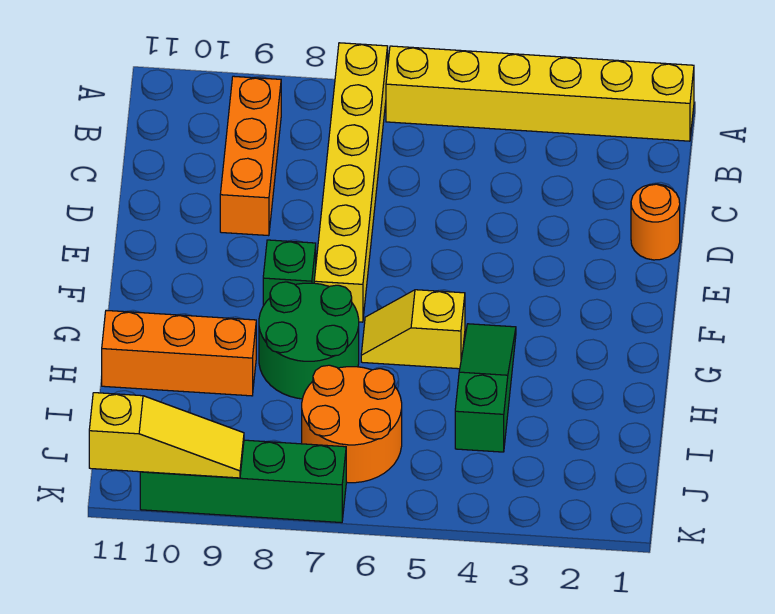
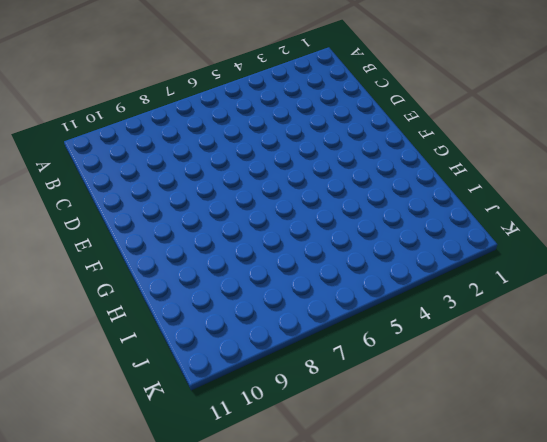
none -> yellow 1x6 brick [386,46,694,141]
none -> yellow 1x6 brick [314,43,388,322]
none -> orange 1x3 brick [220,76,281,236]

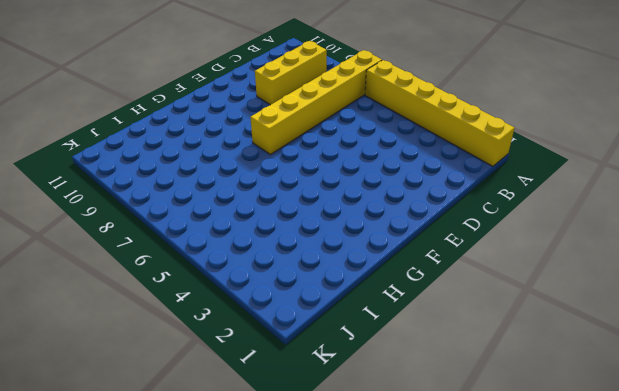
yellow 1x3 brick [255,41,327,105] -> orange 1x3 brick [220,76,281,236]
none -> orange 1x1 round brick [631,184,680,260]
none -> green 1x1 brick [263,240,316,306]
none -> green 1x3 slope [455,324,516,452]

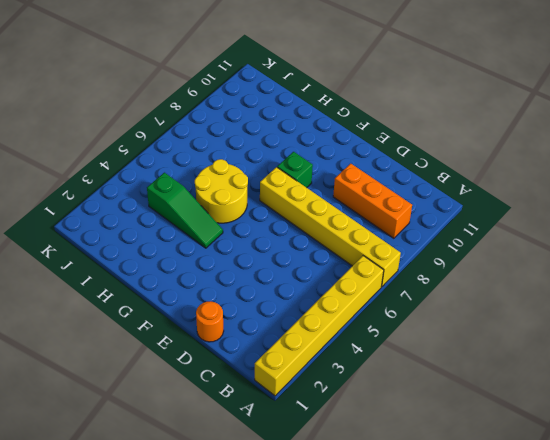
yellow 2x2 round brick [195,159,248,223] -> yellow 1x2 slope [361,290,465,369]
none -> green 2x2 round brick [259,282,359,399]
none -> orange 1x3 brick [102,310,256,396]
none -> orange 2x2 round brick [302,365,402,483]

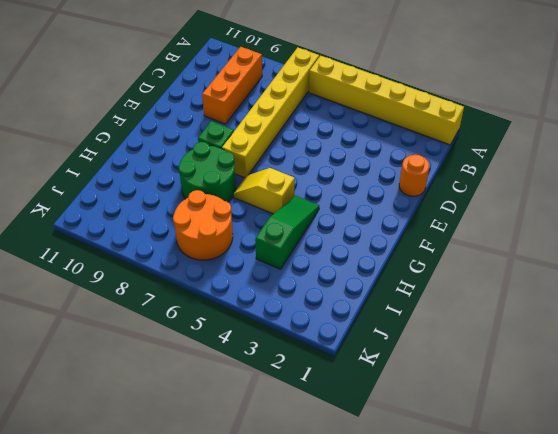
none -> orange 1x3 brick [102,310,256,396]
none -> green 1x4 brick [140,440,346,523]
none -> yellow 1x3 slope [89,393,244,478]

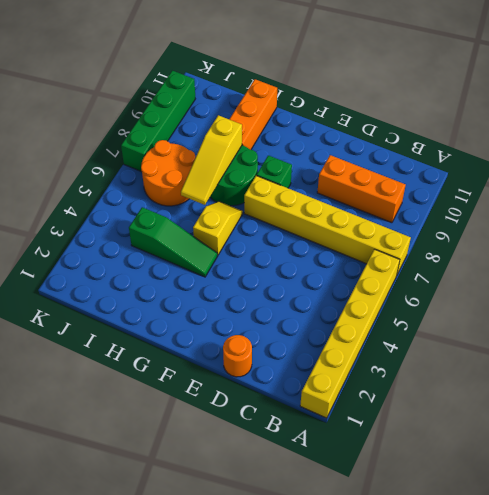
yellow 1x3 slope [181,115,242,205] -> yellow 1x3 slope moved to [89,393,244,478]

